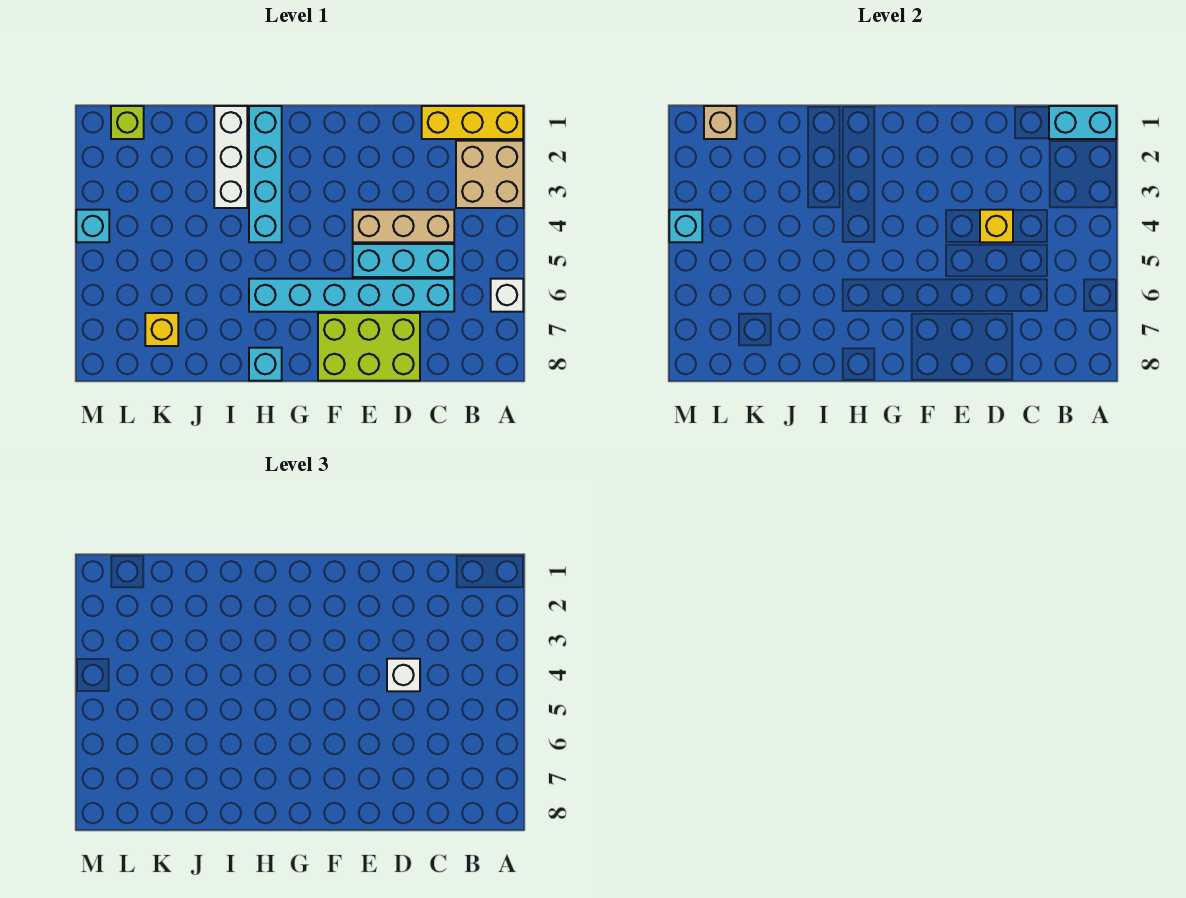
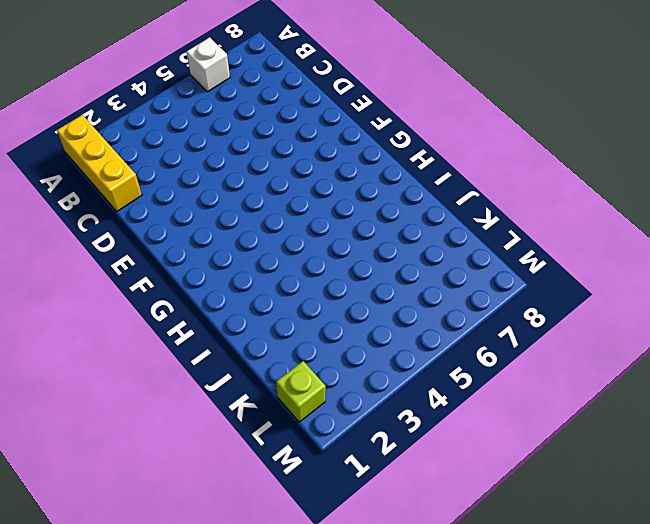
none -> tan 2x2 brick [456,141,523,208]
none -> tan 1x3 brick [353,210,454,242]
none -> cyan 1x3 brick [353,244,454,277]

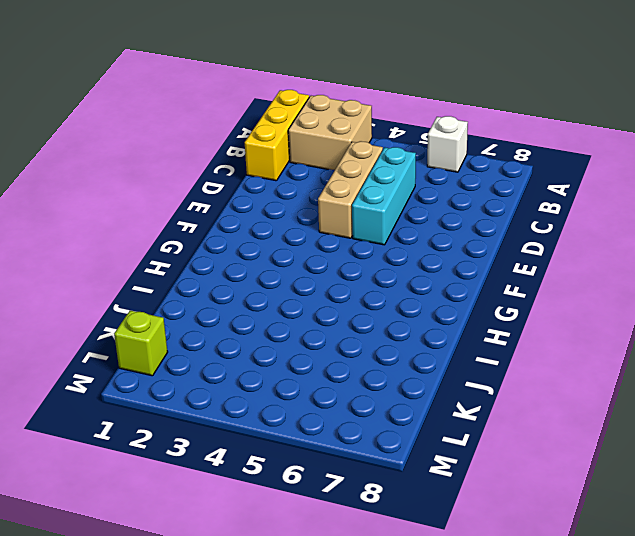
none -> cyan 1x6 brick [249,279,454,312]
none -> lime 2x3 brick [318,313,420,381]
none -> cyan 1x4 brick [249,106,282,242]

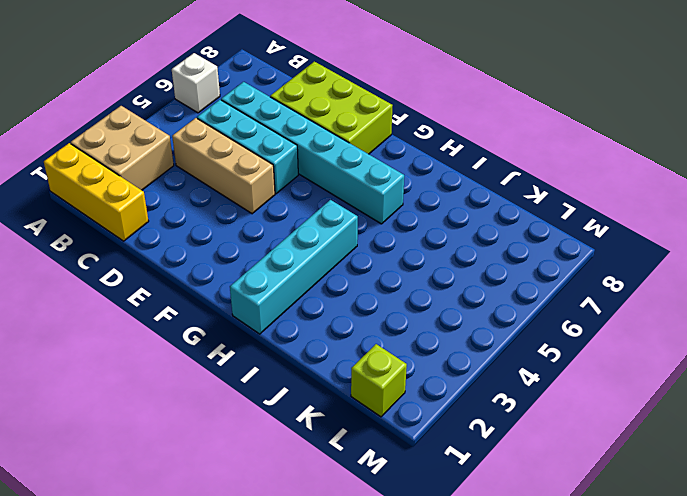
none -> cyan 1x1 brick [249,348,282,381]
none -> white 1x3 brick [214,106,247,208]
none -> yellow 1x1 brick [145,313,178,346]

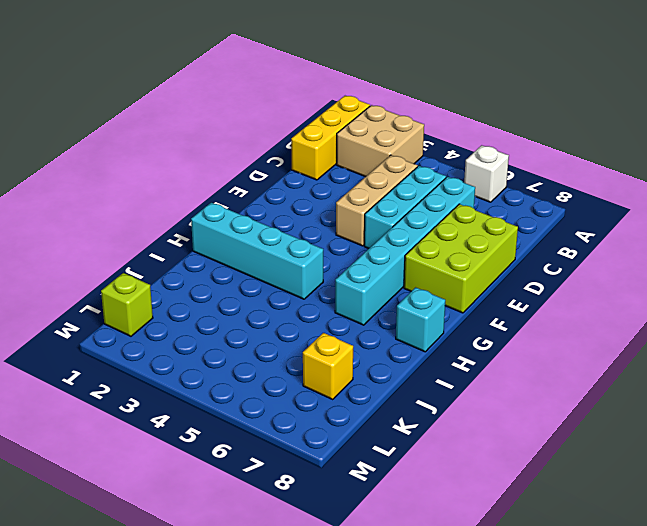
none -> white 1x3 brick [214,106,247,208]
none -> cyan 1x1 brick [76,210,109,242]
none -> cyan 1x2 brick [1049,106,1116,139]

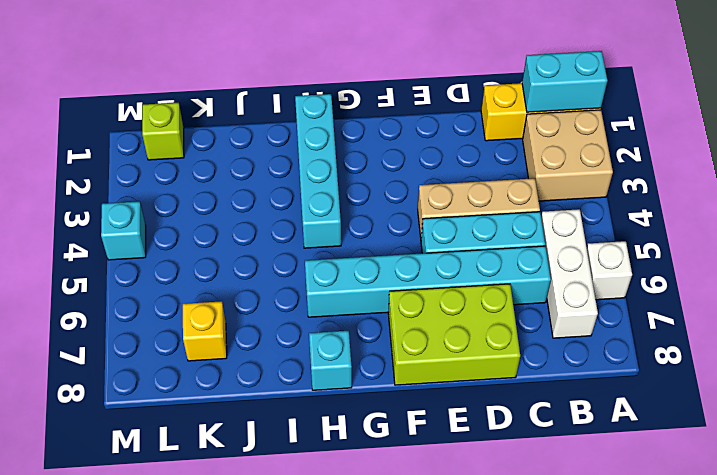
white 1x3 brick [541,209,598,338] -> white 1x3 brick moved to [214,106,247,208]
none -> yellow 1x1 brick [980,210,1013,242]
none -> tan 1x1 brick [704,106,737,139]
none -> cyan 1x1 brick [669,210,702,242]

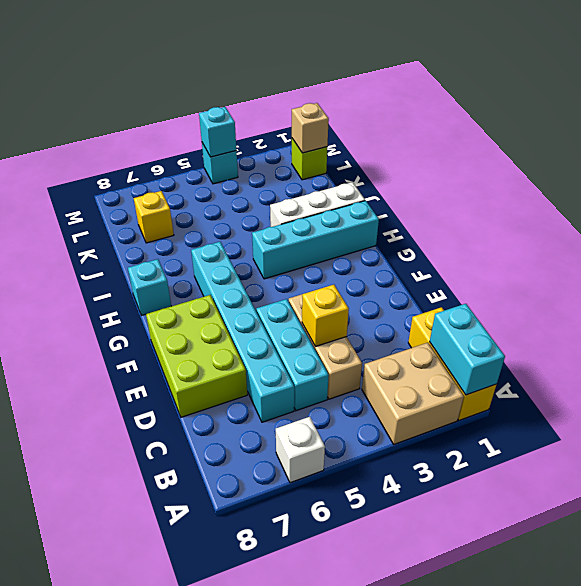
none -> white 1x1 brick [387,659,420,691]

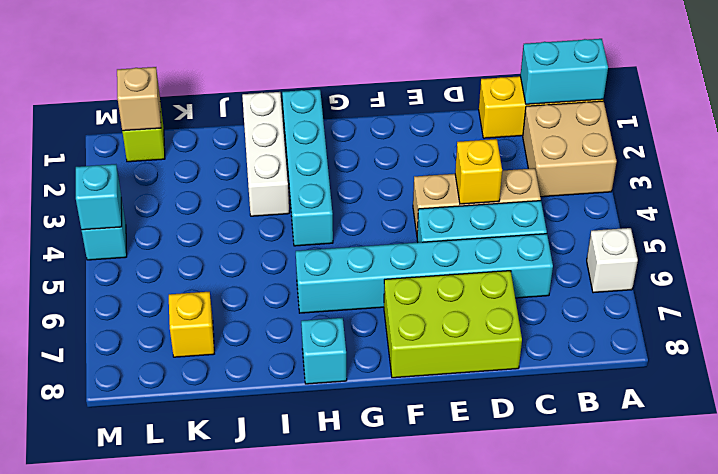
none -> white 1x1 brick [387,659,420,691]

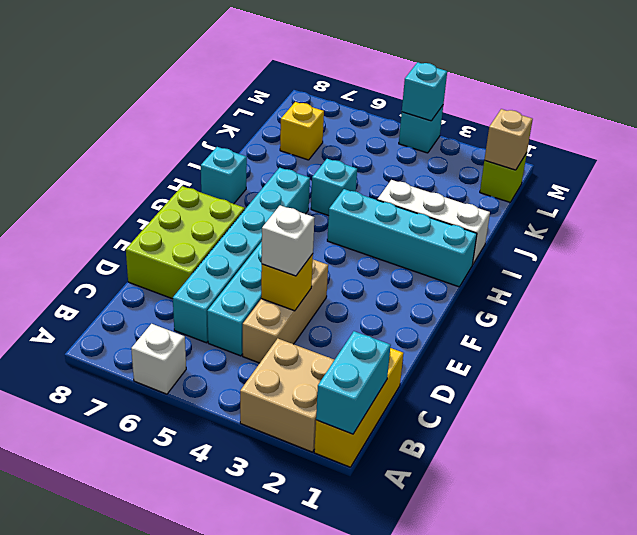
cyan 1x1 brick [311,159,357,216] -> none

